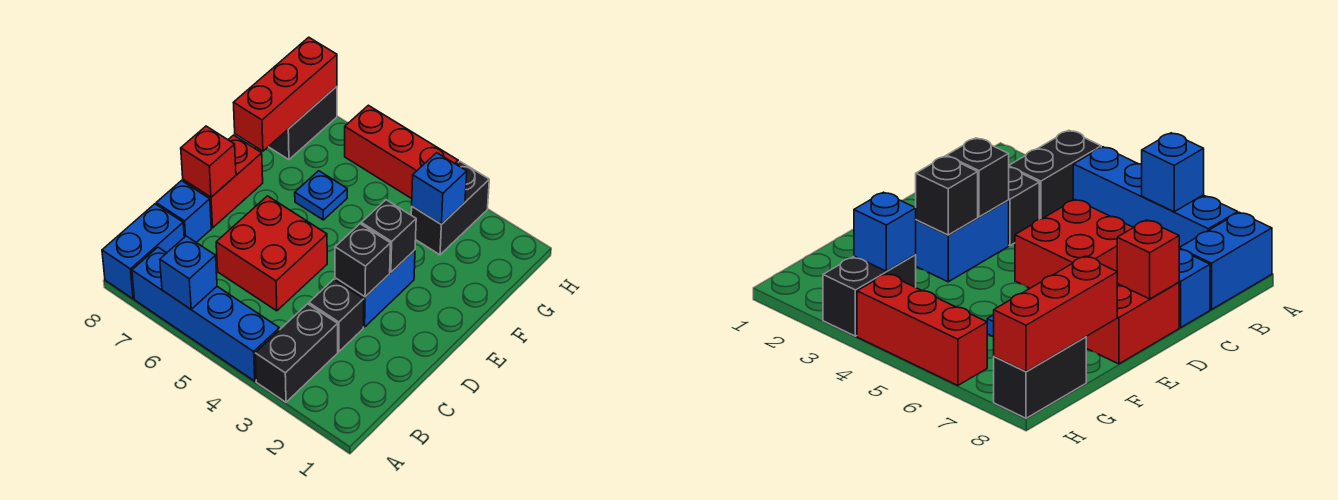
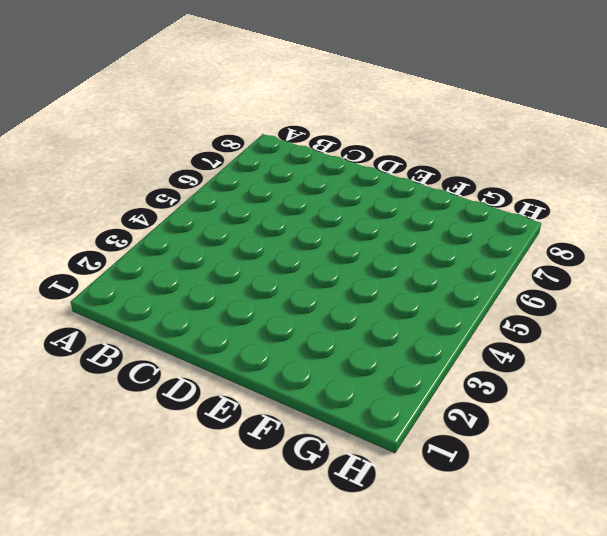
none -> black 1x2 brick [255,304,338,402]
none -> blue 1x4 brick [132,247,279,381]
none -> blue 1x2 brick [102,204,184,299]

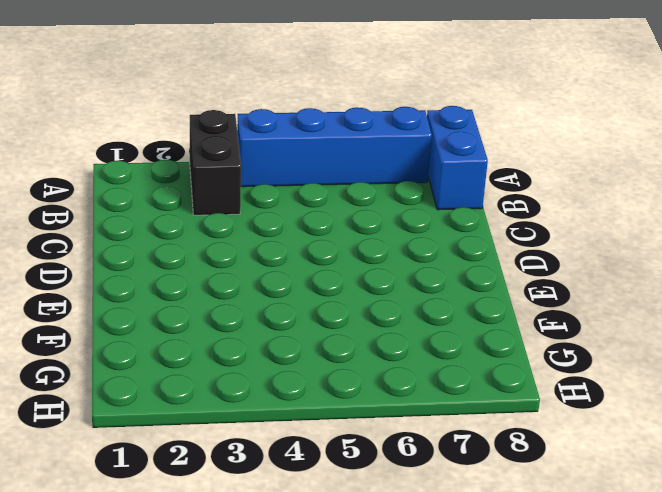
none -> black 1x1 brick [309,279,364,352]
none -> red 2x2 brick [216,196,327,311]
none -> blue 1x1 brick [156,181,211,243]

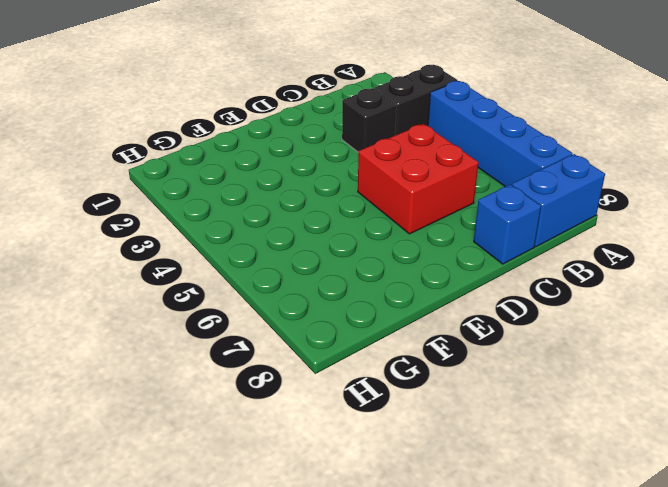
none -> blue 1x2 brick [335,250,415,327]
none -> red 1x2 brick [183,135,263,228]
none -> blue 1x1 plate [295,171,347,220]

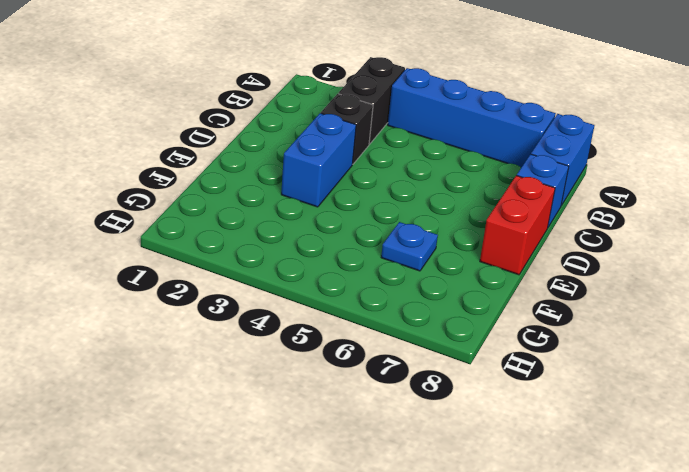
none -> red 2x2 brick [216,196,327,311]
none -> black 1x2 brick [411,161,489,255]
none -> black 1x2 brick [269,86,337,160]

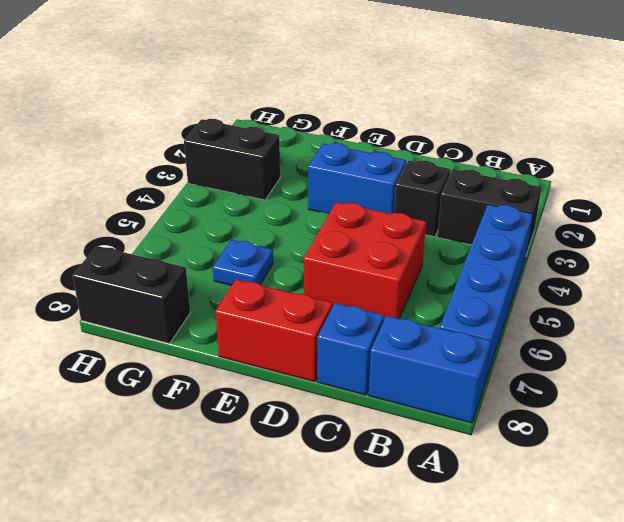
none -> red 1x3 brick [345,105,458,199]
none -> blue 1x1 brick [160,236,217,309]
none -> black 1x1 brick [335,224,390,297]

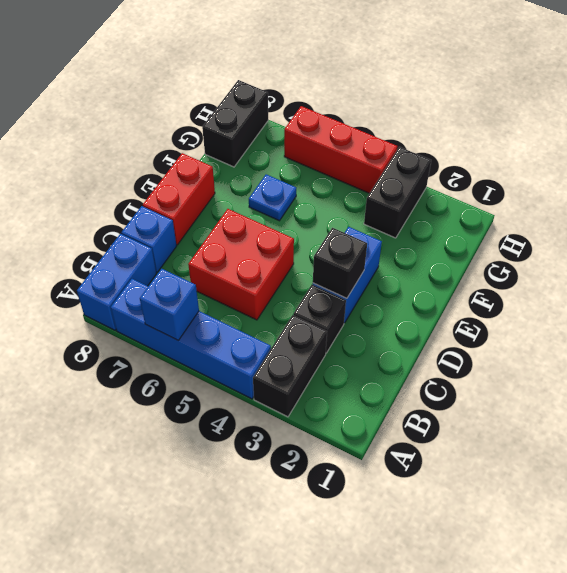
none -> red 1x1 brick [181,126,236,197]
none -> black 1x1 brick [361,200,416,272]
none -> red 1x3 brick [233,37,337,151]

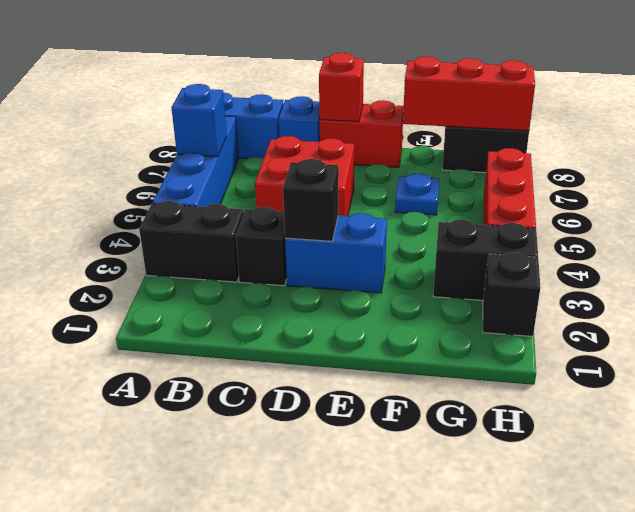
black 1x1 brick [483,252,540,336] -> black 1x1 brick moved to [361,200,416,272]
none -> blue 1x1 brick [412,153,467,224]

